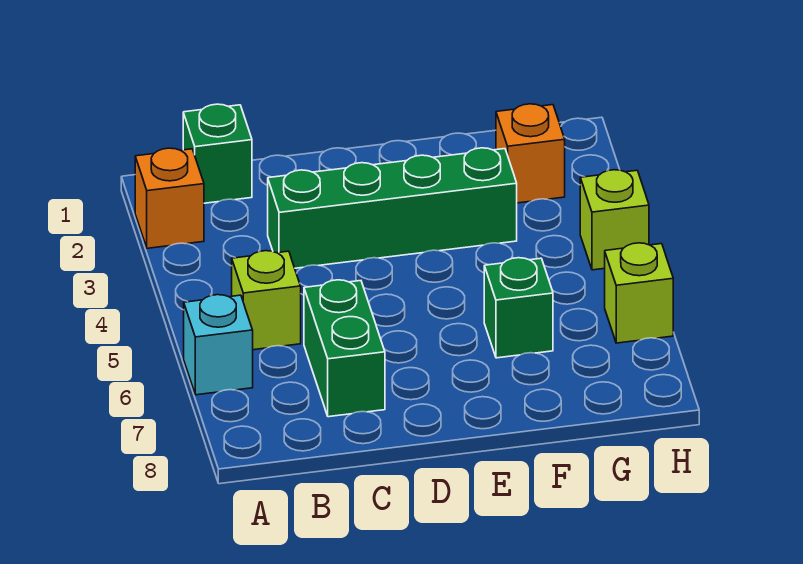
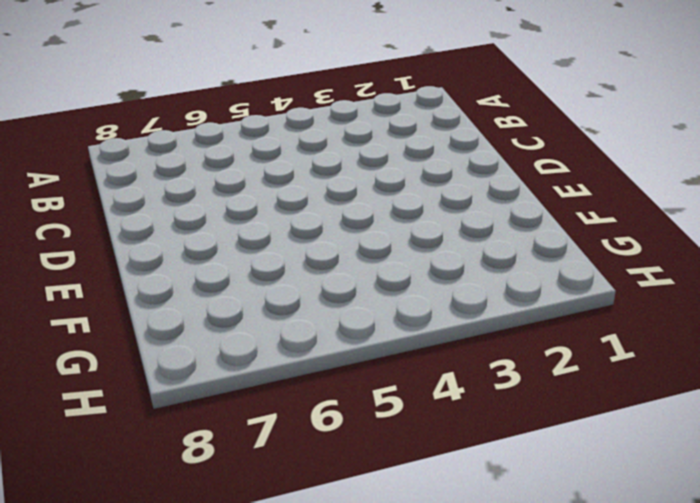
none -> orange 1x1 brick [135,148,204,248]
none -> cyan 1x1 brick [184,295,253,395]

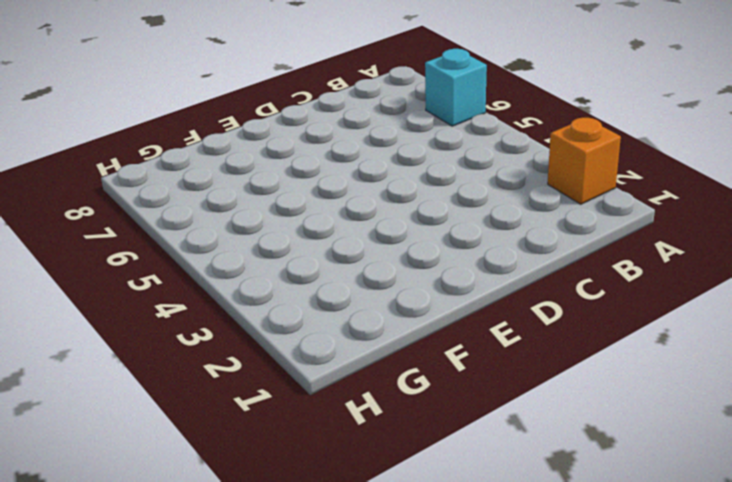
none -> green 1x1 brick [183,104,252,203]
none -> lime 1x1 brick [232,251,301,350]

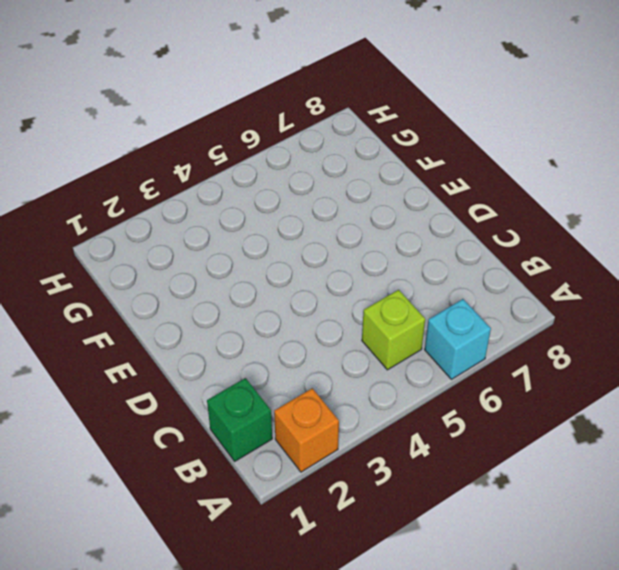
none -> green 1x4 brick [268,148,517,268]
none -> green 1x2 brick [304,280,385,417]

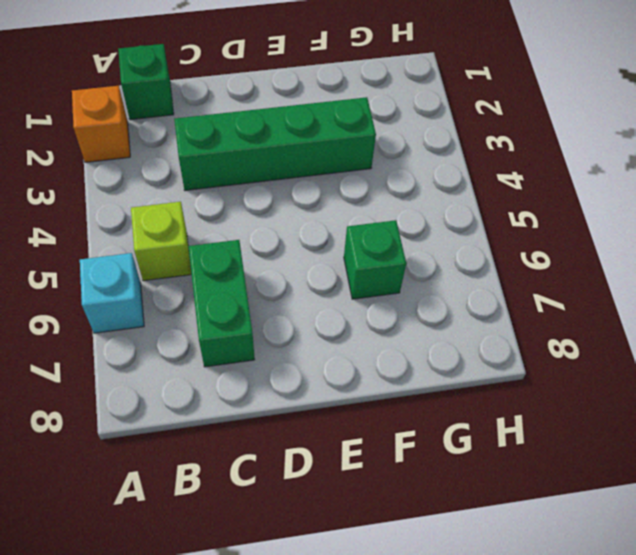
none -> orange 1x1 brick [496,104,565,203]
none -> lime 1x1 brick [580,170,649,270]

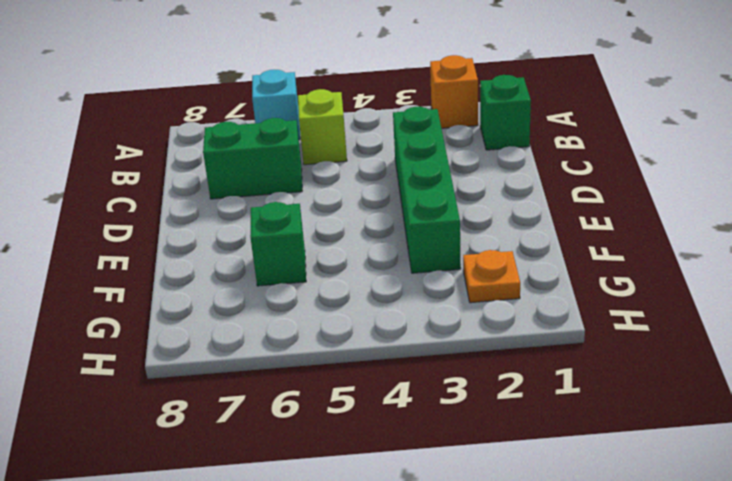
orange 1x1 plate [463,250,520,303] -> orange 1x1 brick [496,104,565,203]
none -> lime 1x1 brick [580,170,649,270]
none -> lime 1x1 brick [605,243,673,343]

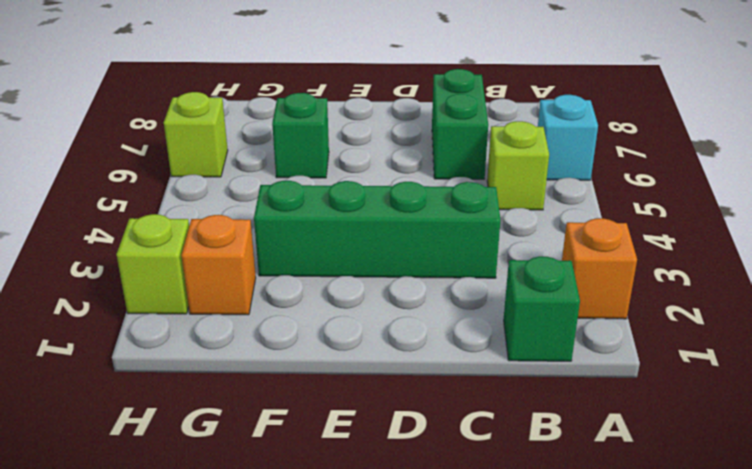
lime 1x1 brick [116,214,189,314] -> lime 1x1 brick moved to [580,170,649,270]

